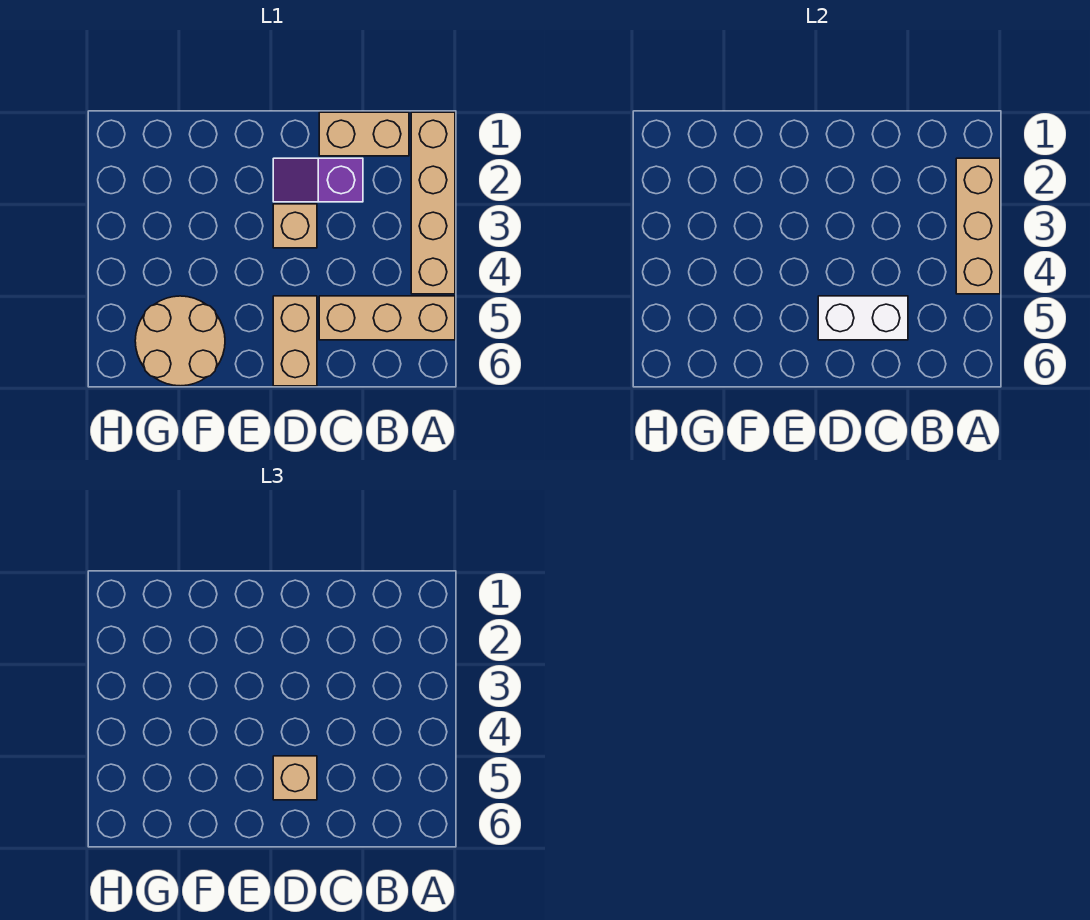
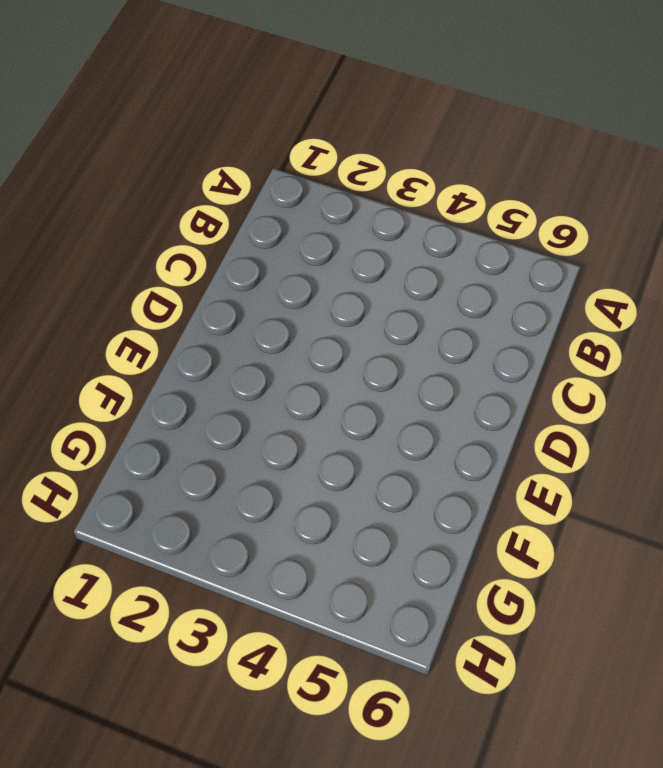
none -> tan 1x4 brick [411,112,455,294]
none -> tan 1x3 brick [319,296,455,340]

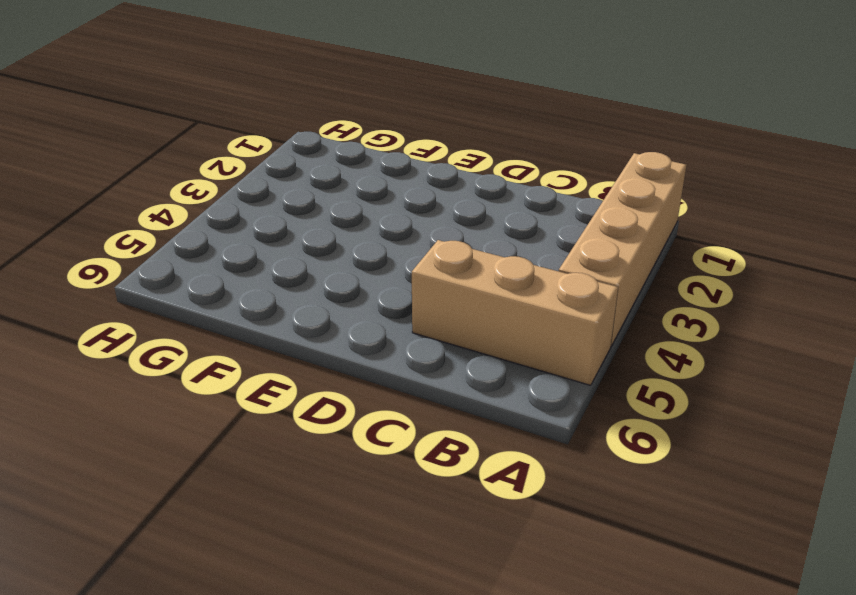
none -> tan 1x2 brick [319,112,409,156]
none -> purple 1x2 slope [273,158,363,202]

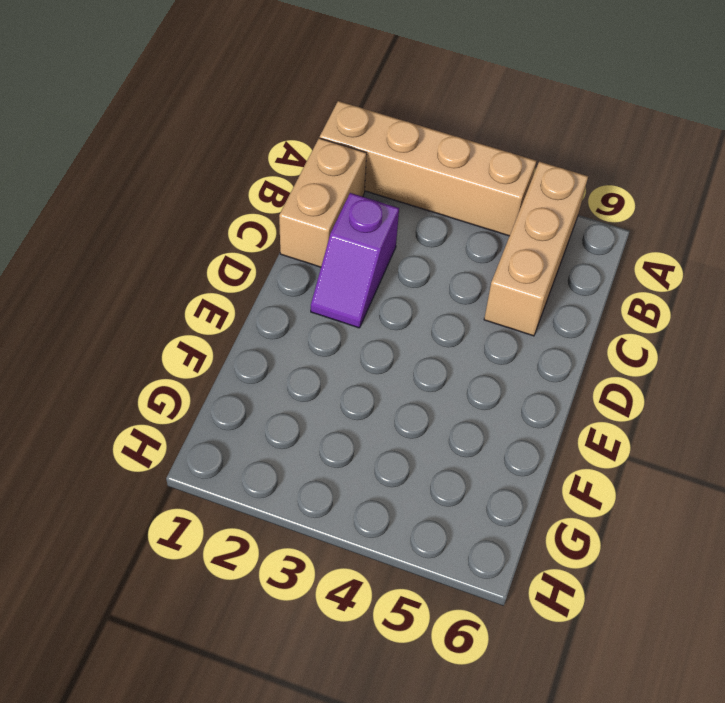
none -> tan 1x1 brick [273,204,317,248]
none -> tan 1x2 brick [273,296,317,386]

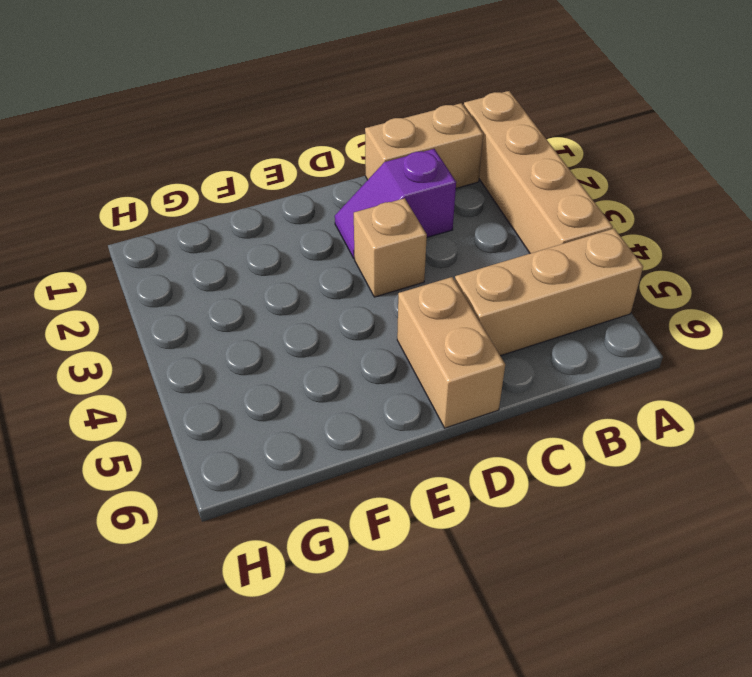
none -> tan 2x2 round brick [135,296,225,386]
none -> tan 1x3 brick [956,158,1000,294]

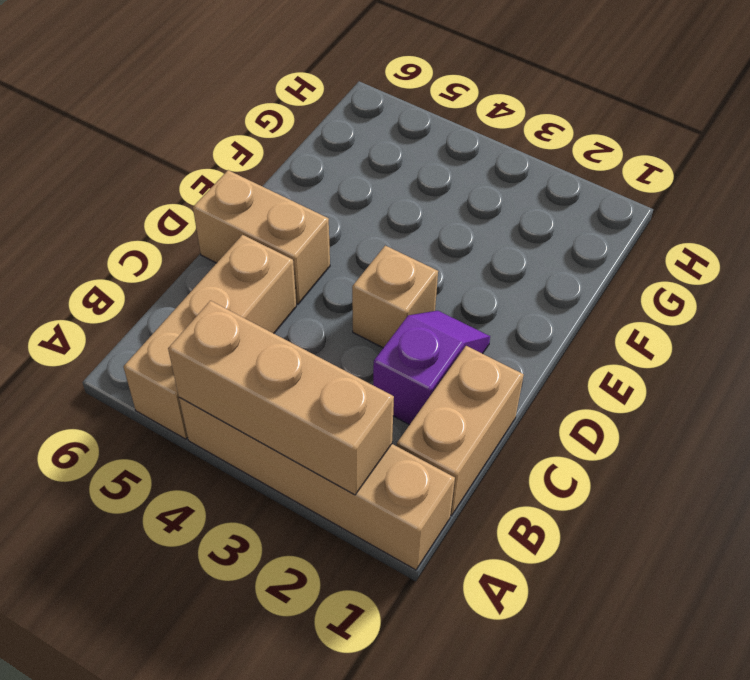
none -> tan 2x2 round brick [135,296,225,386]
none -> white 1x2 brick [818,296,908,340]

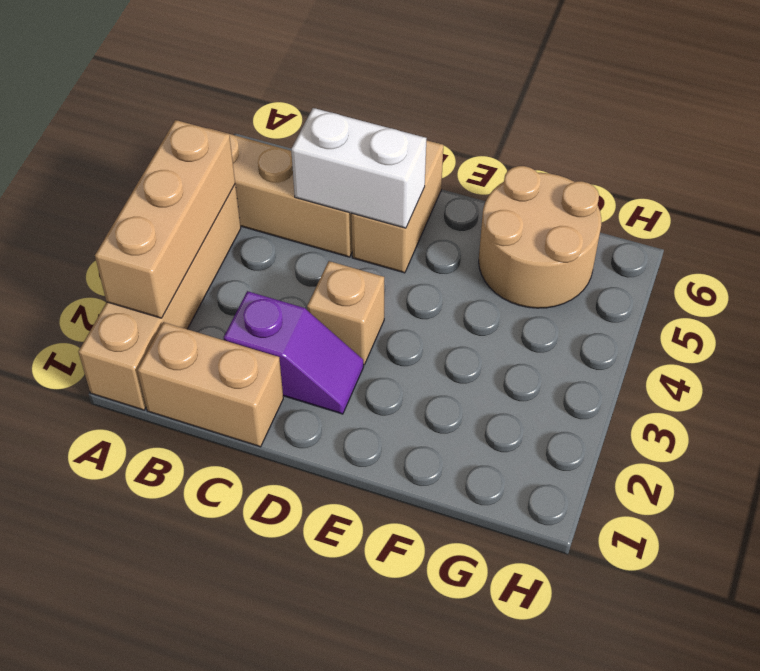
none -> tan 1x1 brick [273,756,317,800]

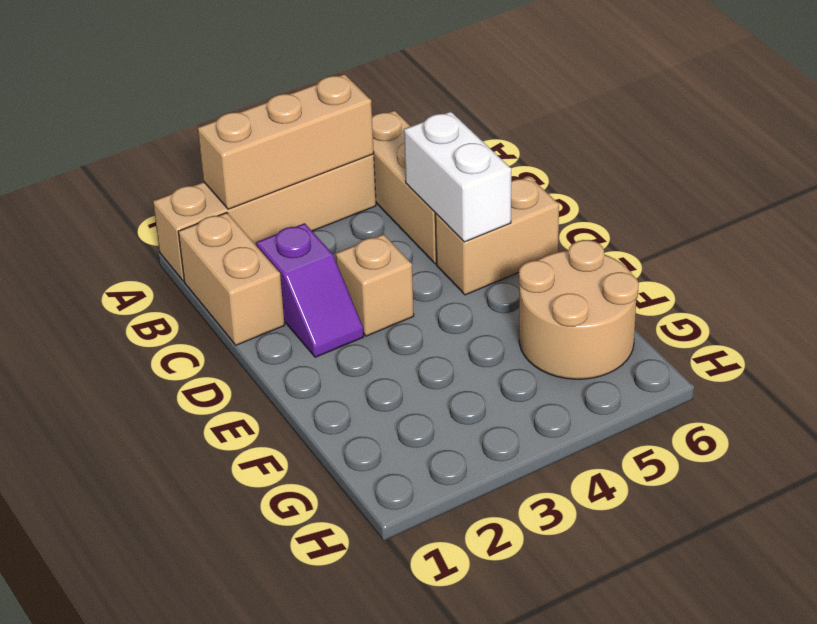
none -> tan 1x1 brick [273,756,317,800]

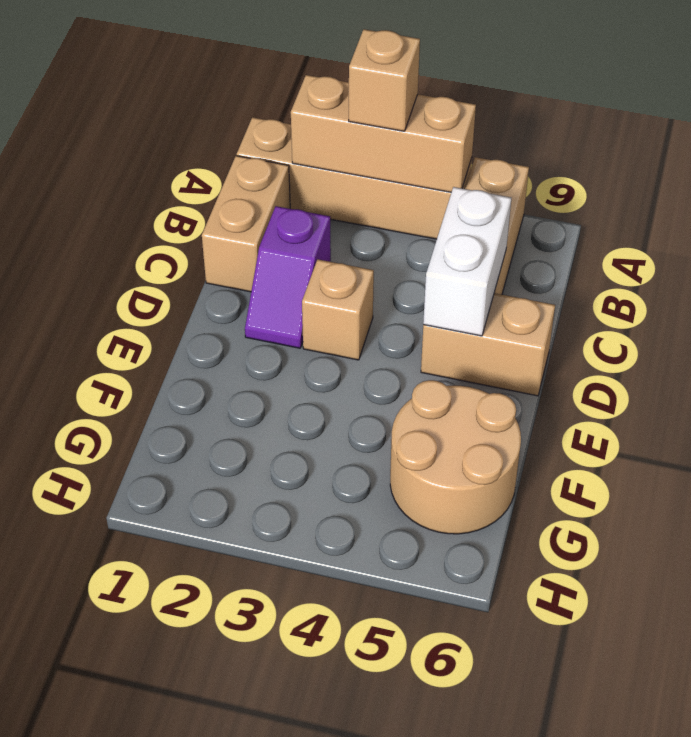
tan 1x1 brick [349,29,420,131] -> tan 1x1 brick moved to [273,756,317,800]

